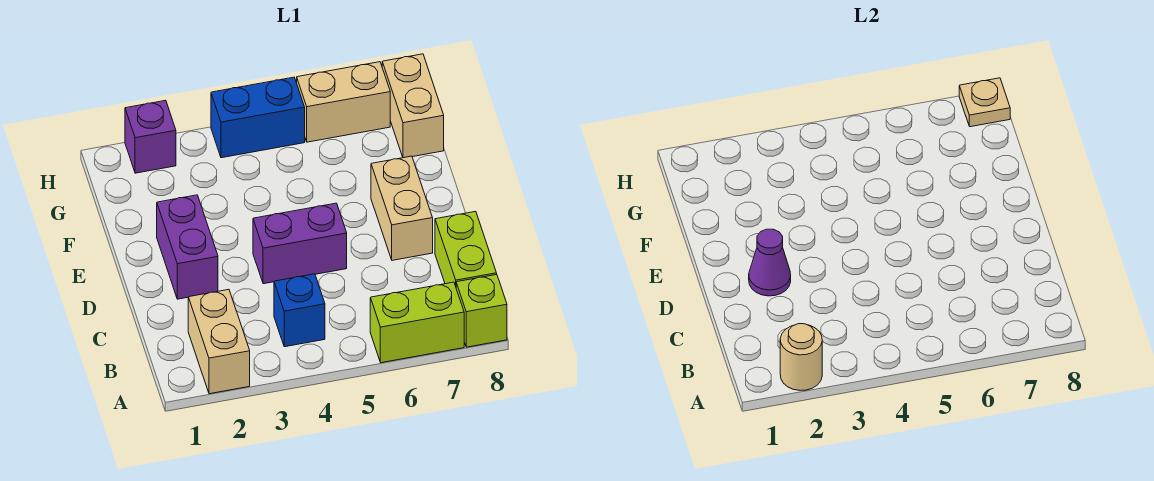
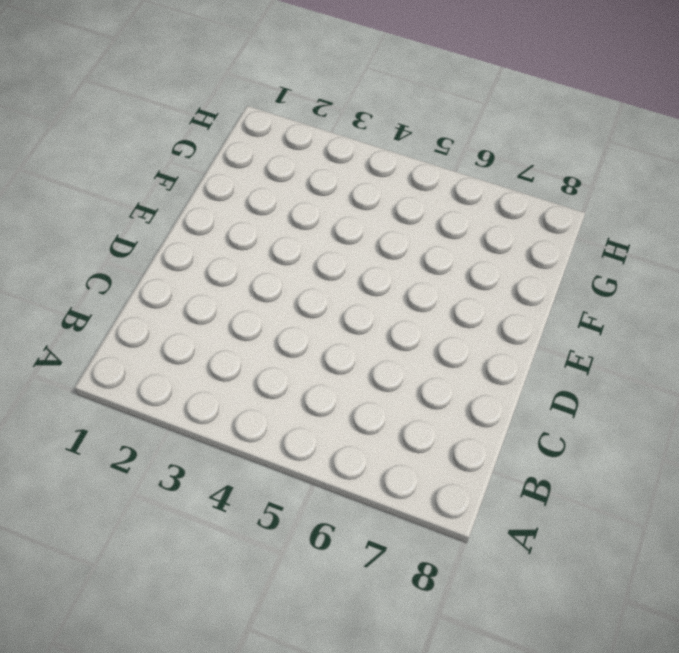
none -> tan 1x2 brick [188,289,250,394]
none -> lime 1x2 brick [370,282,464,363]
none -> lime 1x1 brick [456,274,507,347]

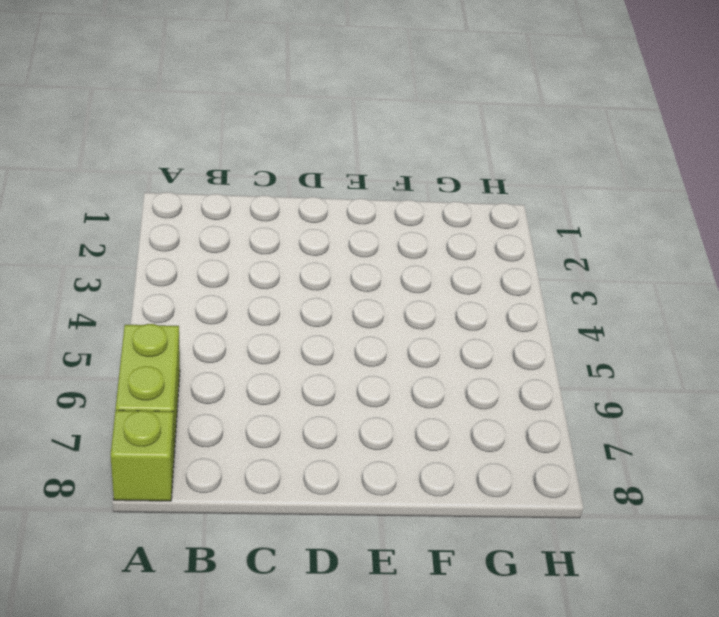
none -> tan 1x2 brick [188,289,250,394]
none -> blue 1x1 brick [274,274,325,347]
none -> lime 1x2 brick [435,211,497,286]

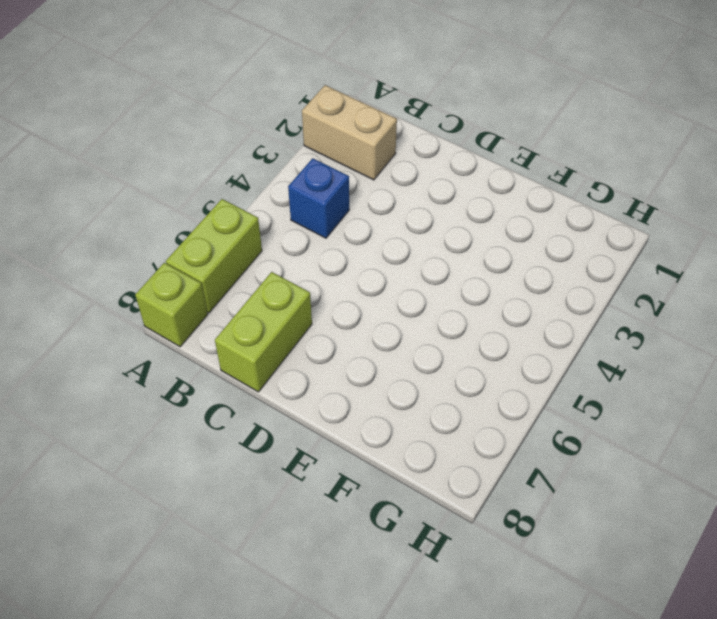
lime 1x2 brick [215,272,312,392] -> lime 1x2 brick turned to [435,211,497,286]
none -> purple 1x2 brick [157,195,218,299]
none -> purple 1x2 brick [253,203,347,284]
none -> tan 1x2 brick [371,156,433,260]

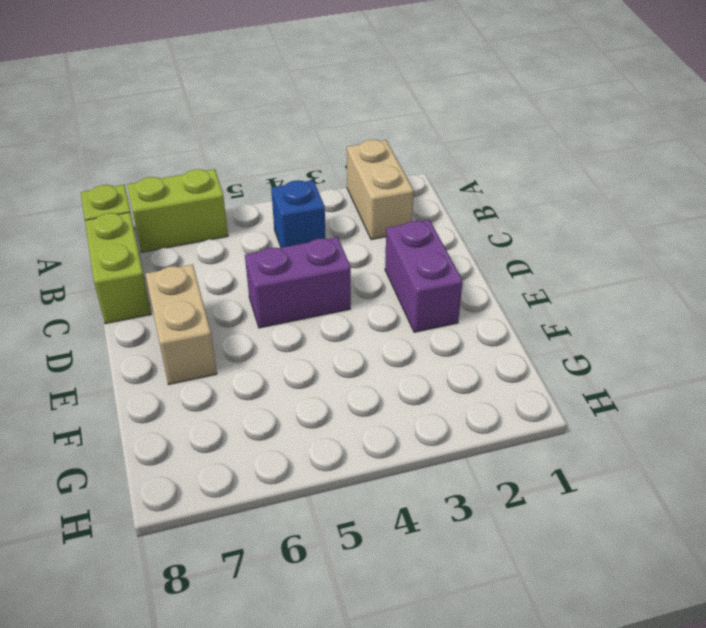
none -> tan 1x2 brick [382,54,444,158]
none -> purple 1x1 brick [125,100,176,173]
none -> blue 1x2 brick [211,77,305,158]

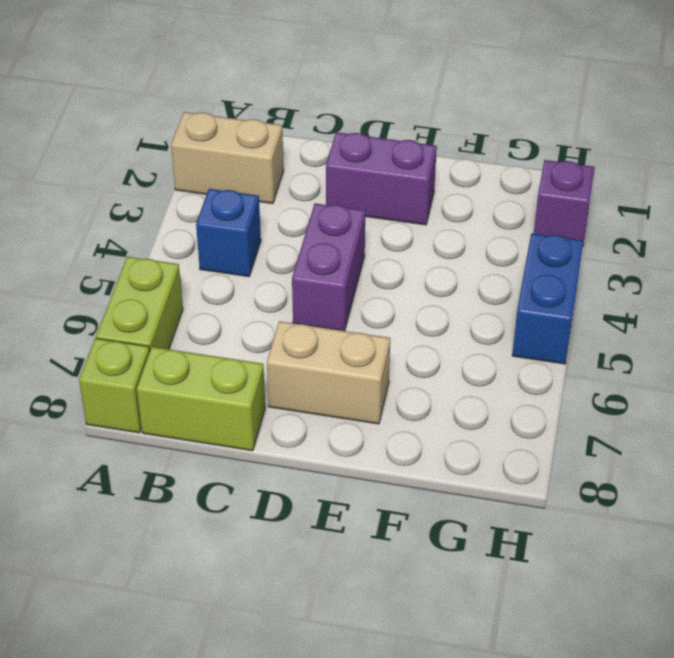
none -> tan 1x2 brick [382,54,444,158]
none -> tan 1x2 brick [297,62,390,142]
none -> tan 1x1 round brick [780,324,822,390]

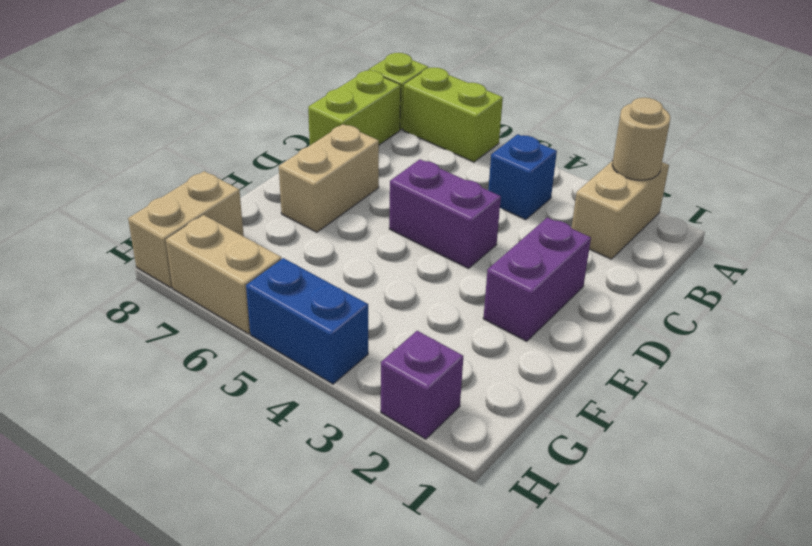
none -> purple 1x1 cone [749,229,791,296]
none -> tan 1x1 plate [959,78,1010,127]

